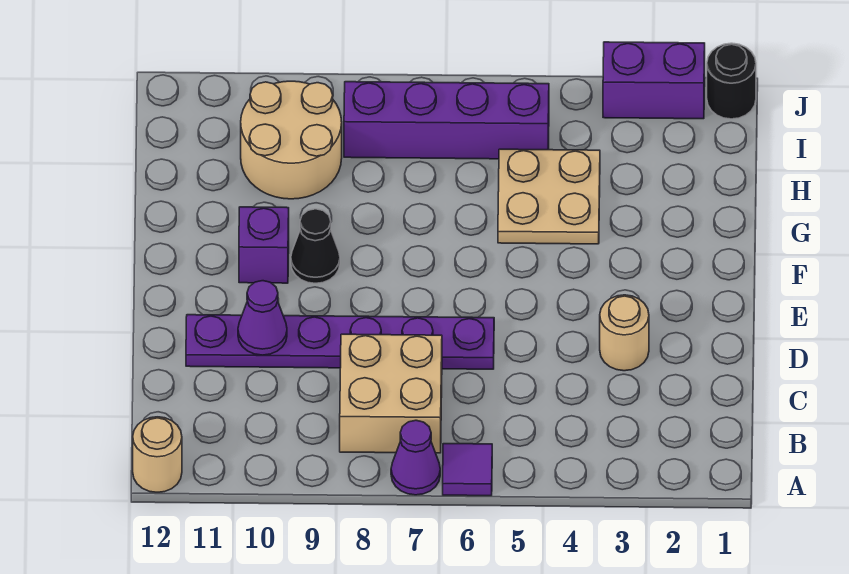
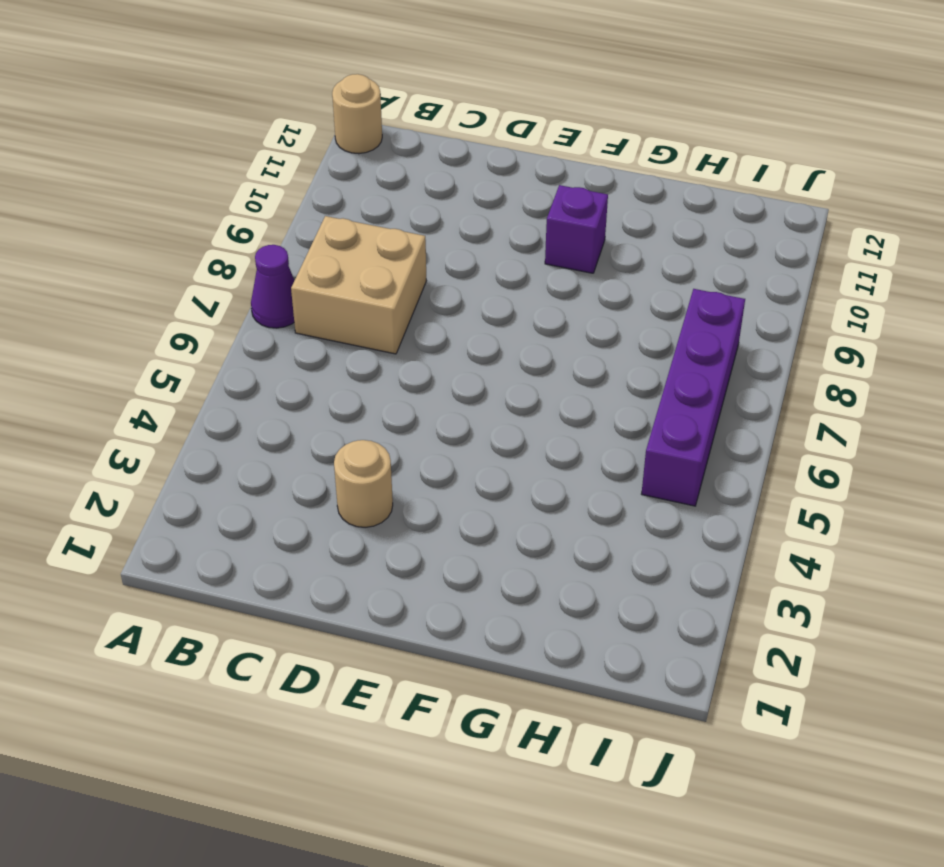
none -> purple 1x1 tile [443,444,492,496]
none -> purple 1x6 plate [186,315,494,369]
none -> black 1x1 cone [291,209,340,283]

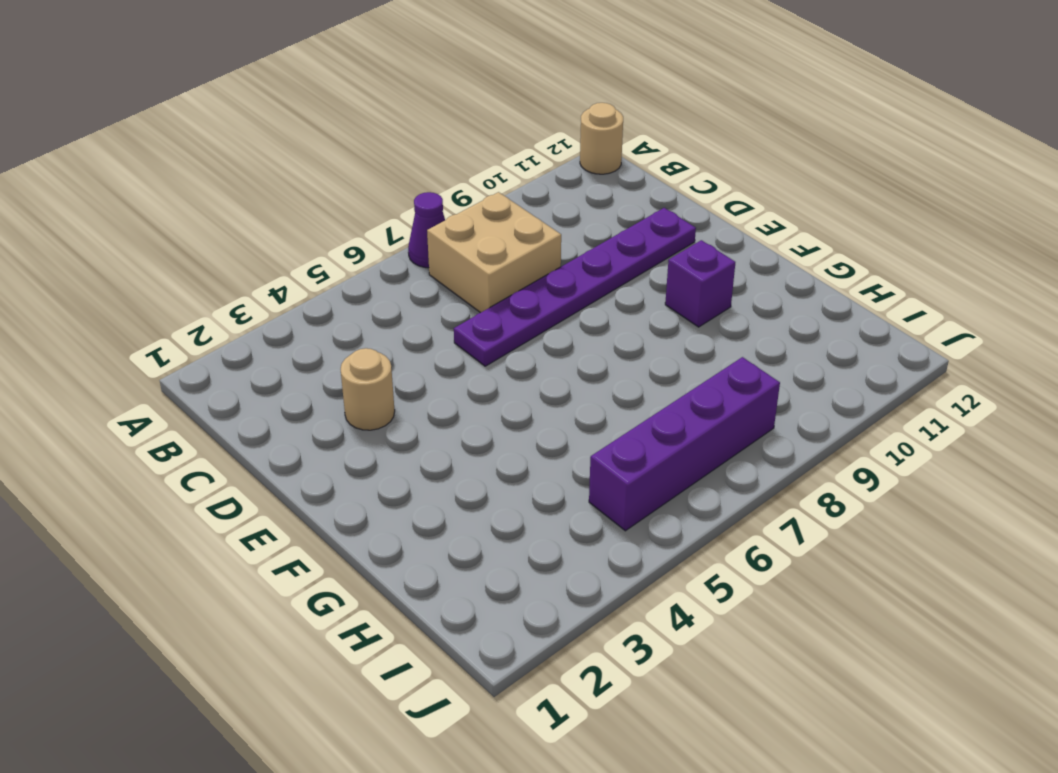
none -> purple 1x1 tile [443,444,492,496]
none -> black 1x1 cone [291,209,340,283]
none -> tan 2x2 plate [498,149,600,244]

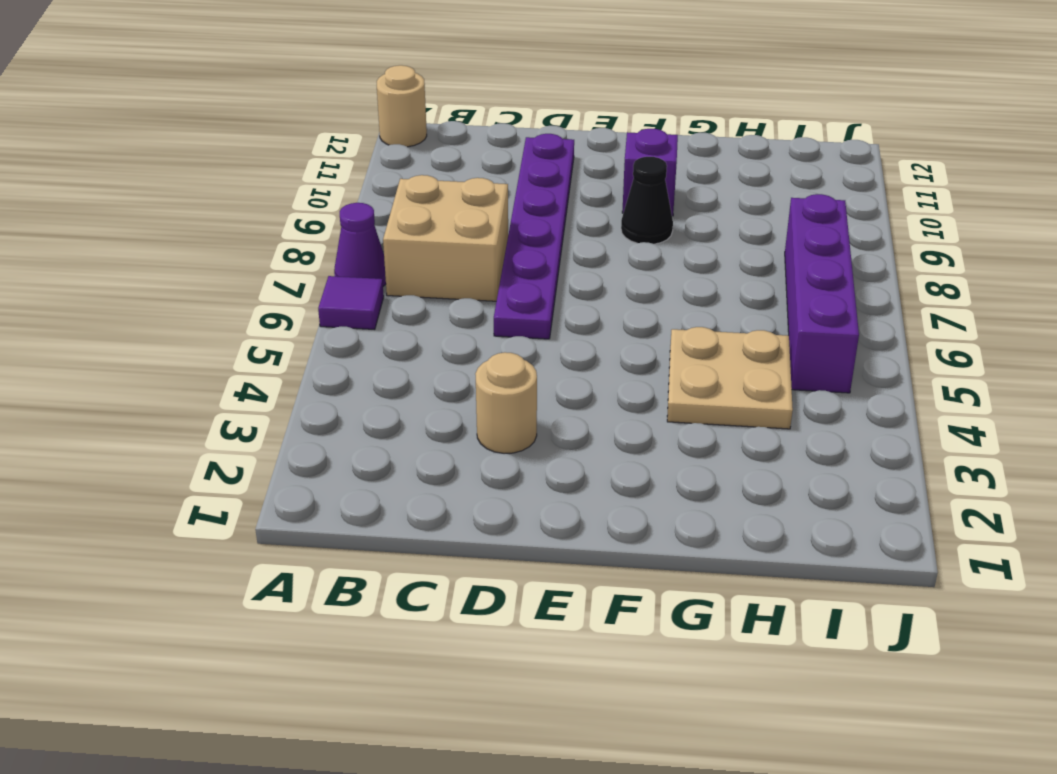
none -> tan 2x2 round brick [241,81,342,199]
none -> black 1x1 round brick [707,43,756,119]
none -> purple 1x2 brick [603,42,705,119]

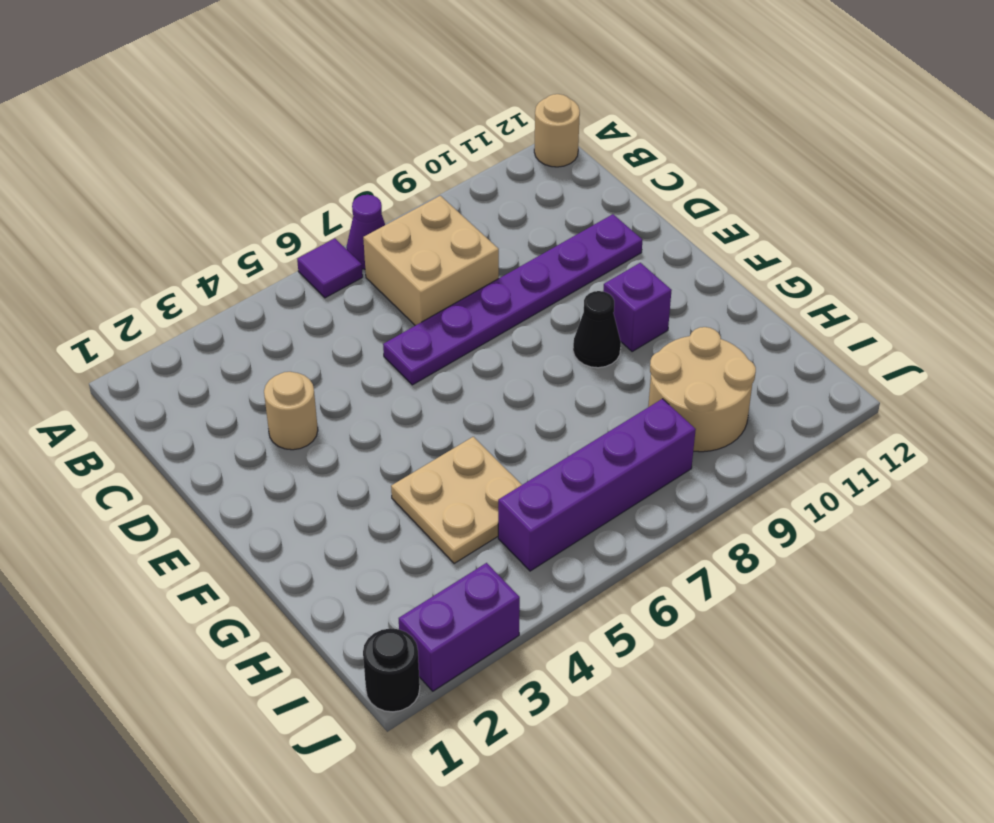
none -> purple 1x1 cone [238,281,287,355]

